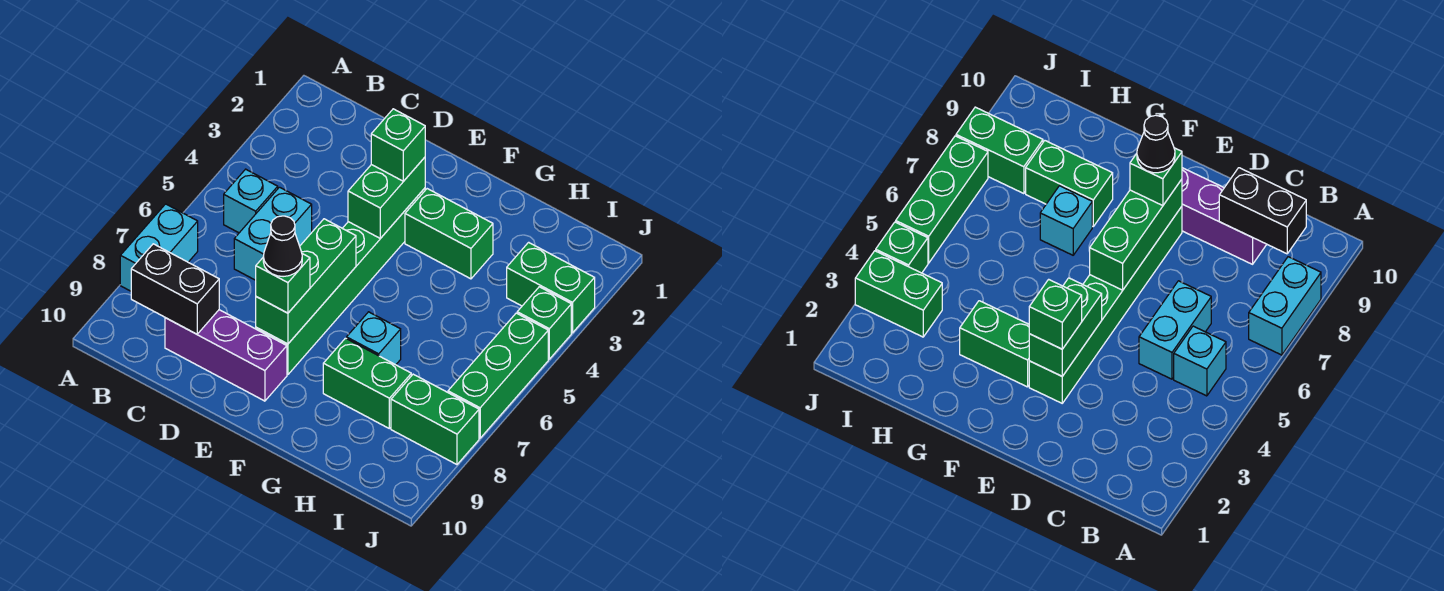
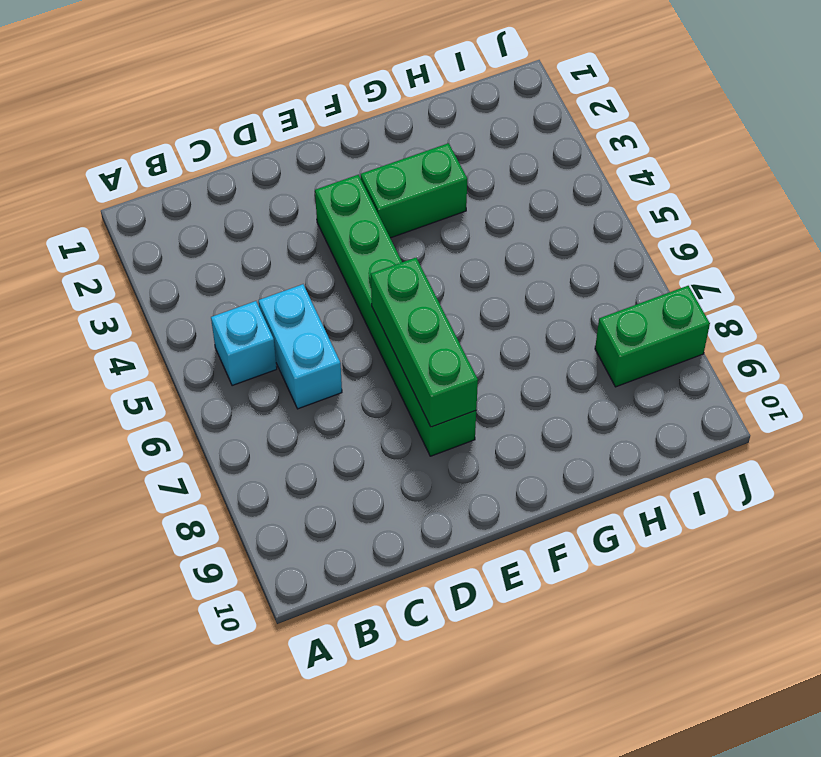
none -> cyan 1x2 brick [120,204,198,291]
none -> purple 1x3 brick [165,310,287,401]
none -> cyan 1x1 brick [347,312,401,365]

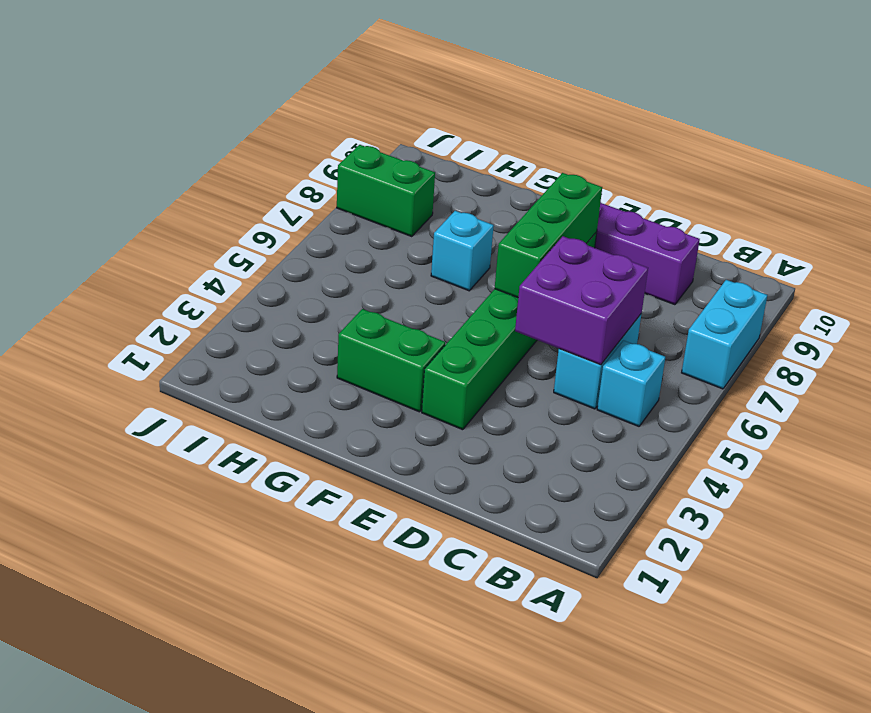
purple 2x2 brick [515,236,648,365] -> none
none -> green 1x2 brick [323,338,411,428]
none -> green 1x2 brick [507,242,595,333]
none -> green 1x1 brick [517,287,571,359]

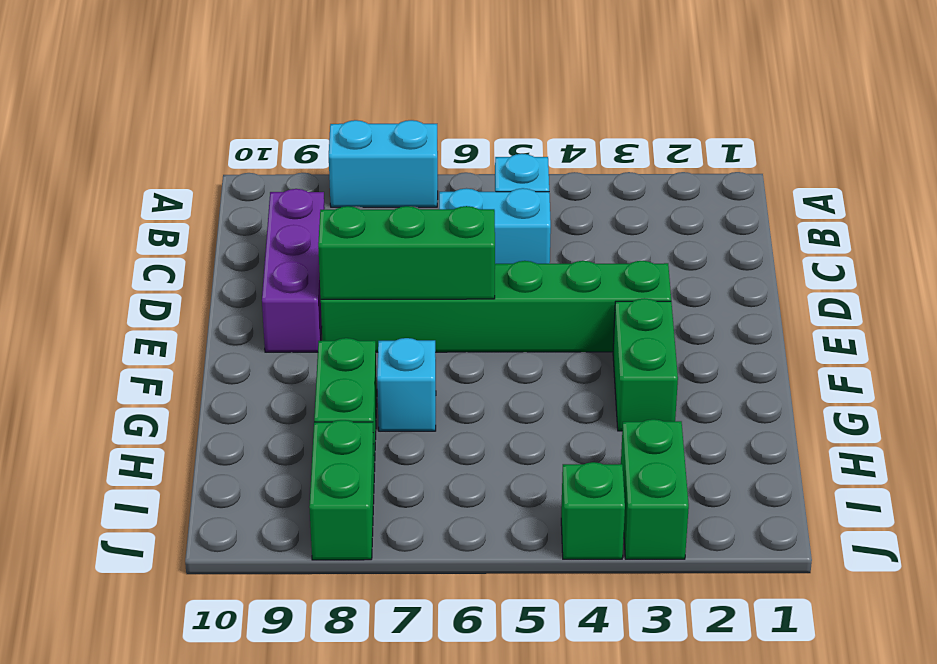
none -> green 1x3 brick [448,313,548,438]
none -> black 1x2 brick [131,244,219,334]
none -> green 1x2 brick [348,157,425,238]

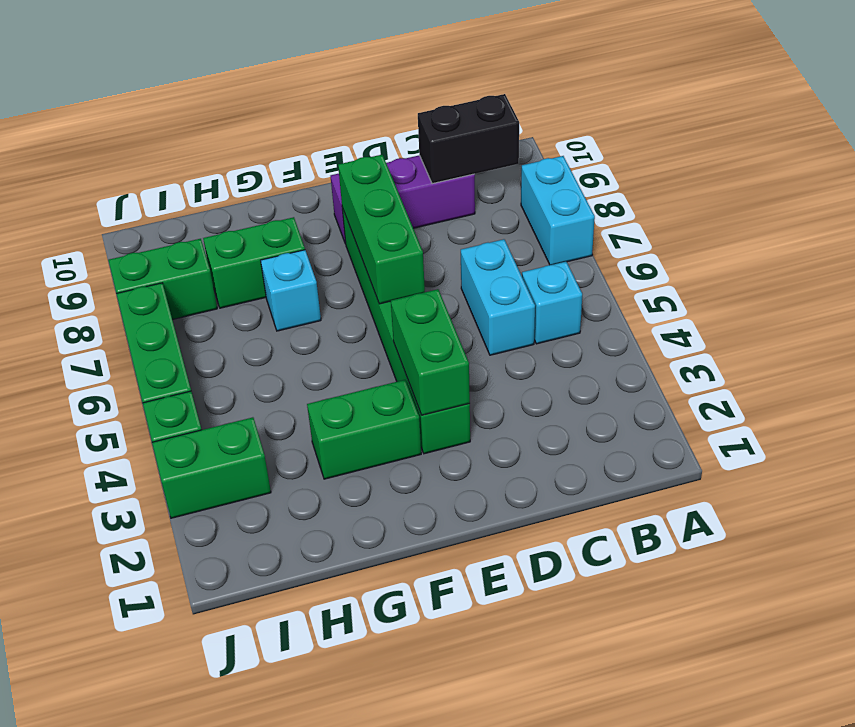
none -> green 1x1 brick [371,109,425,181]
none -> green 1x1 brick [256,254,310,313]
none -> black 1x1 cone [263,216,302,277]

